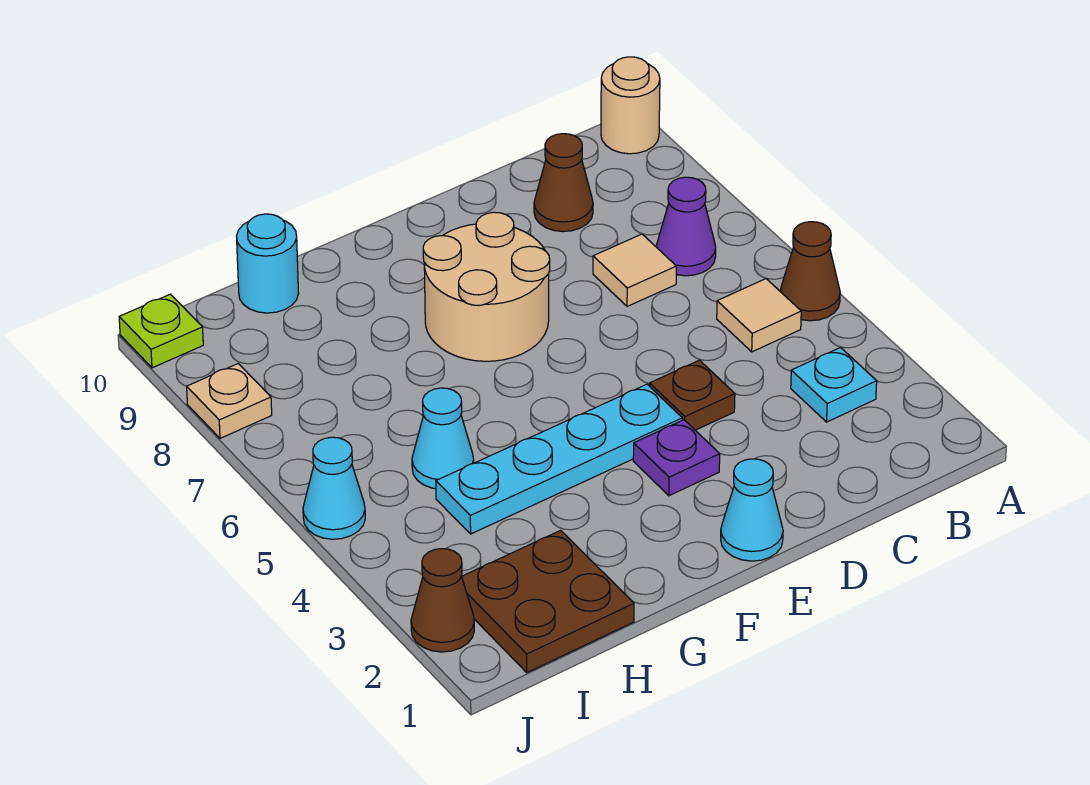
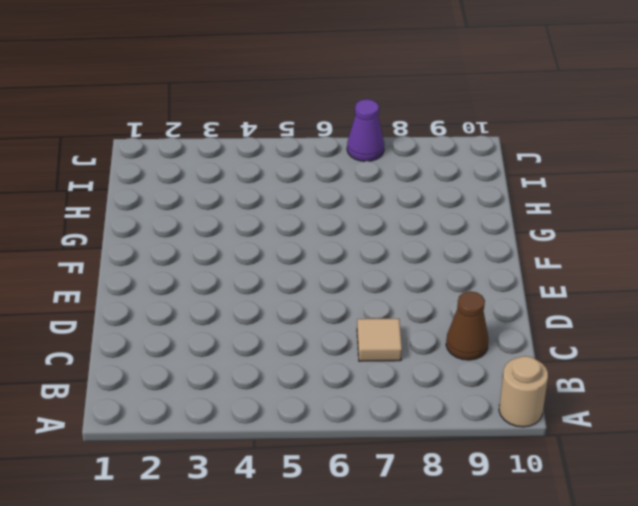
purple 1x1 cone [347,99,384,161] -> purple 1x1 cone moved to [656,177,716,276]
none -> brown 1x1 cone [780,222,840,321]
none -> cyan 1x1 plate [791,348,877,422]
none -> tan 1x1 tile [717,279,801,352]

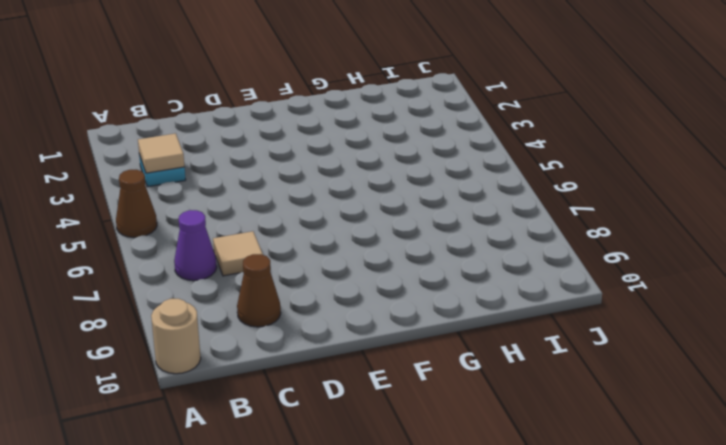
tan 1x1 tile [138,133,184,173] -> tan 1x1 tile moved to [717,279,801,352]
none -> brown 1x1 plate [650,360,735,430]
none -> cyan 1x1 cone [721,459,783,561]
none -> purple 1x1 plate [633,420,720,496]

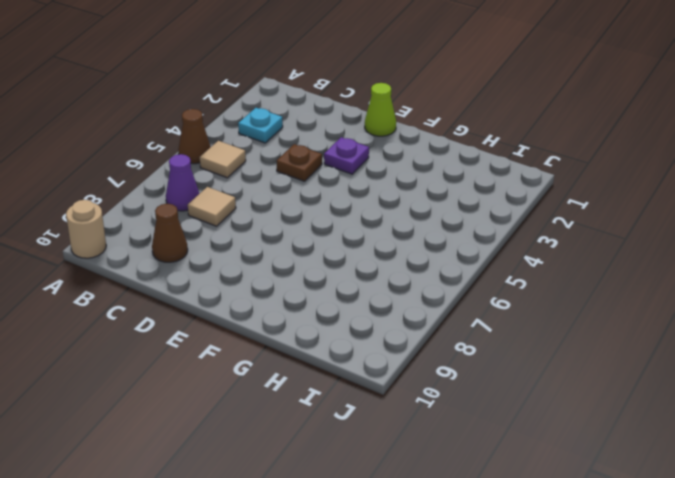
lime 1x1 cone [365,83,396,136] -> cyan 1x1 cone [721,459,783,561]
none -> cyan 1x4 plate [436,384,682,534]
none -> tan 2x2 round brick [423,212,550,361]
none -> brown 2x2 plate [462,530,634,672]

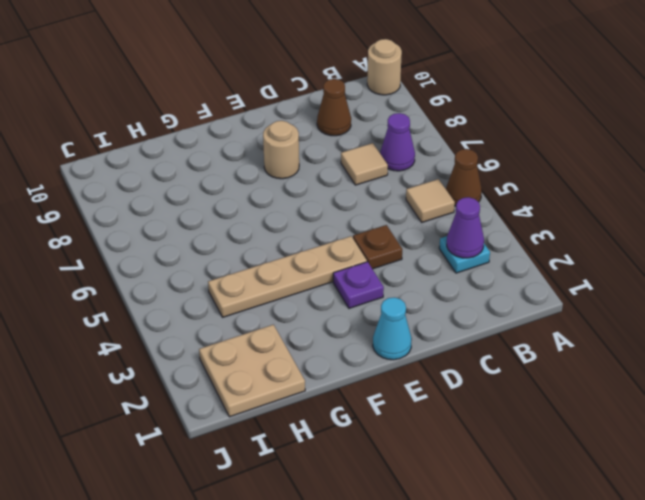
purple 1x1 cone [447,197,484,258] -> none
tan 1x4 plate [208,236,367,317] -> cyan 1x4 plate [436,384,682,534]
tan 1x1 round brick [263,121,299,179] -> tan 2x2 round brick [423,212,550,361]
tan 2x2 plate [199,325,305,417] -> brown 2x2 plate [462,530,634,672]
none -> cyan 1x1 cone [412,388,474,489]
none -> cyan 1x1 round brick [237,214,299,313]
none -> brown 1x1 cone [411,549,474,652]

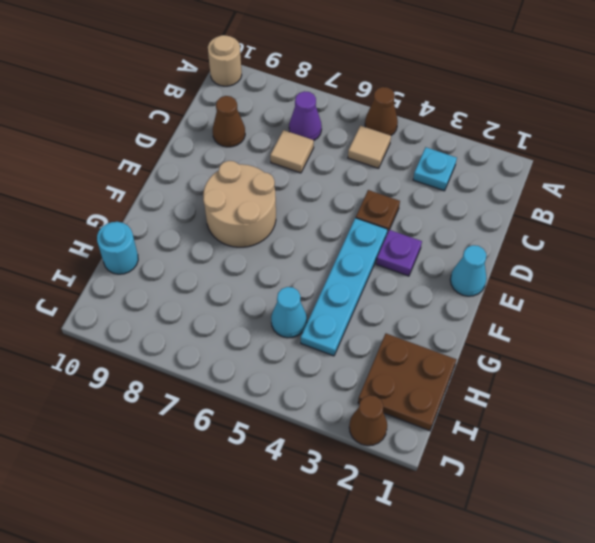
none -> cyan 1x1 cone [303,437,365,539]
none -> tan 1x1 plate [187,364,272,438]
none -> lime 1x1 plate [119,294,203,368]

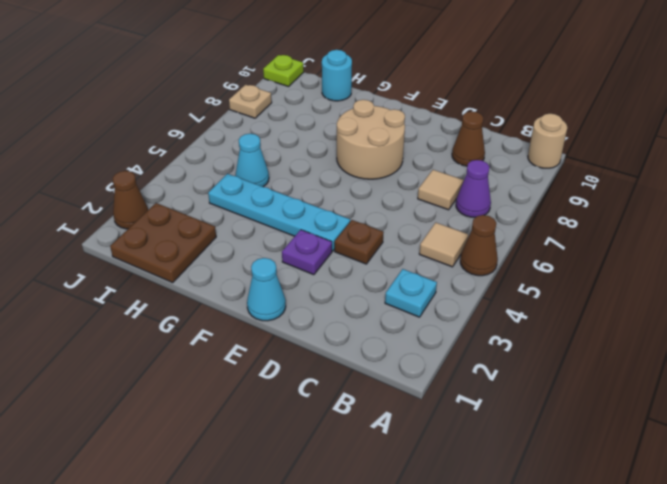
none -> cyan 1x1 cone [303,437,365,539]

